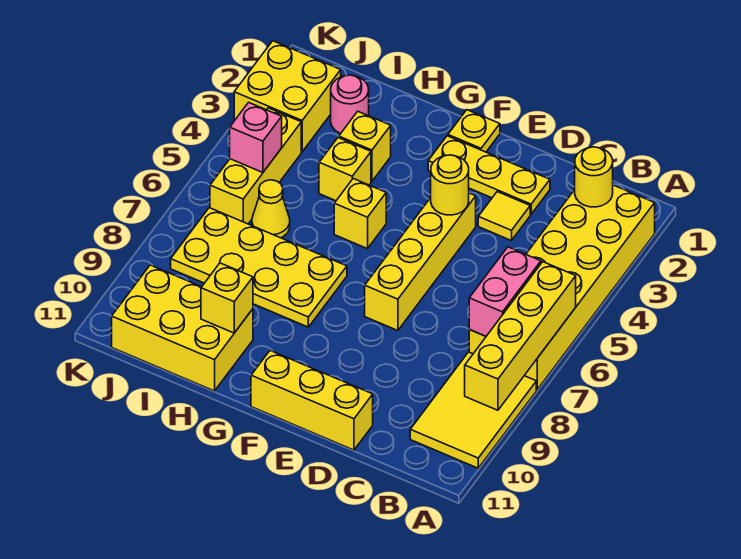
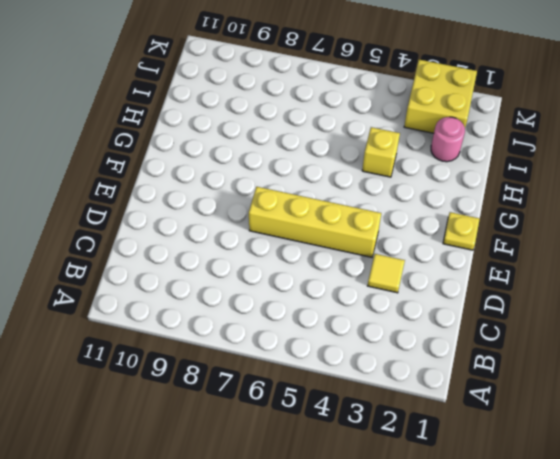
none -> yellow 2x6 brick [469,185,655,389]
none -> yellow 2x3 tile [410,352,536,468]
none -> yellow 1x3 plate [428,136,550,214]

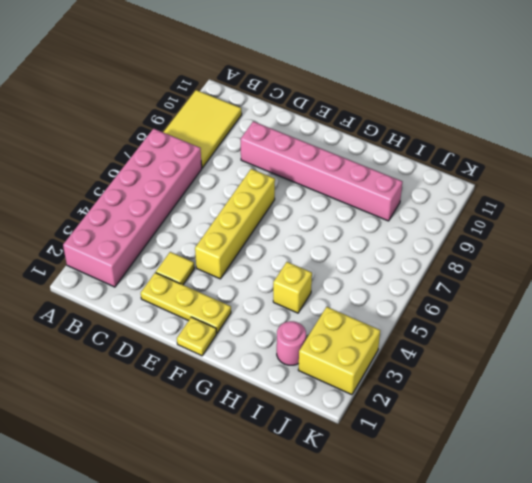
pink 2x6 brick [63,129,202,287] -> yellow 2x6 brick [469,185,655,389]
pink 1x6 brick [241,121,402,221] -> none
none -> yellow 1x3 brick [251,351,373,450]
none -> yellow 1x1 brick [334,179,386,249]
none -> yellow 2x4 plate [171,208,347,327]

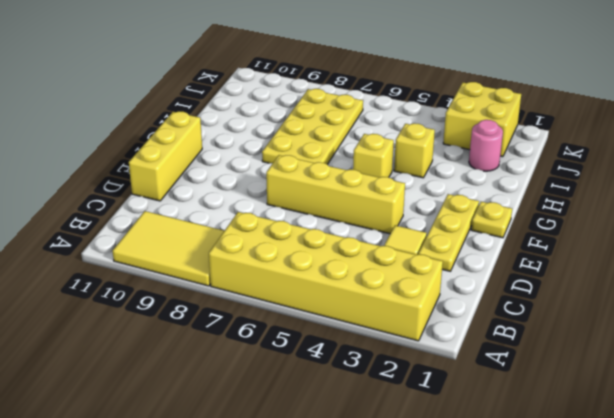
none -> yellow 1x1 brick [339,111,391,181]
none -> yellow 2x3 brick [112,265,253,391]
none -> yellow 1x1 cone [252,180,290,238]

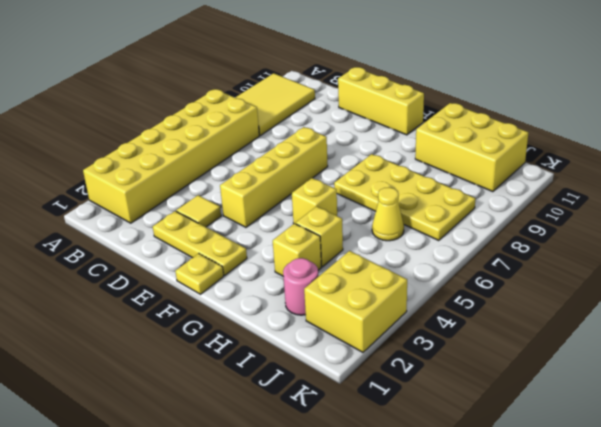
none -> yellow 1x3 brick [210,108,301,224]
none -> yellow 1x4 brick [465,262,576,410]
none -> yellow 1x1 round brick [575,147,613,207]

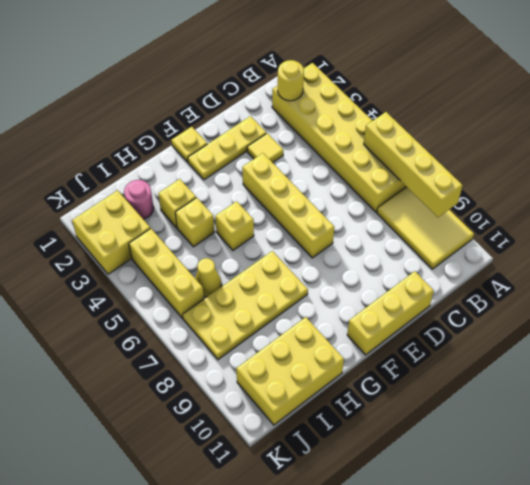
none -> pink 1x2 brick [469,247,541,336]
none -> yellow 1x1 round brick [431,155,469,215]
none -> yellow 1x1 brick [201,263,253,333]

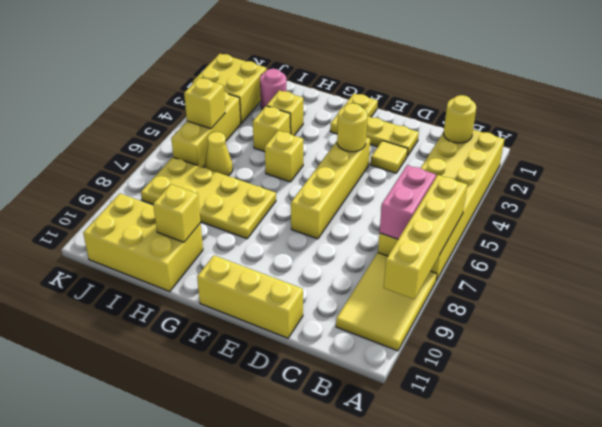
yellow 1x1 brick [184,78,225,129] -> pink 1x1 brick [230,102,282,173]

